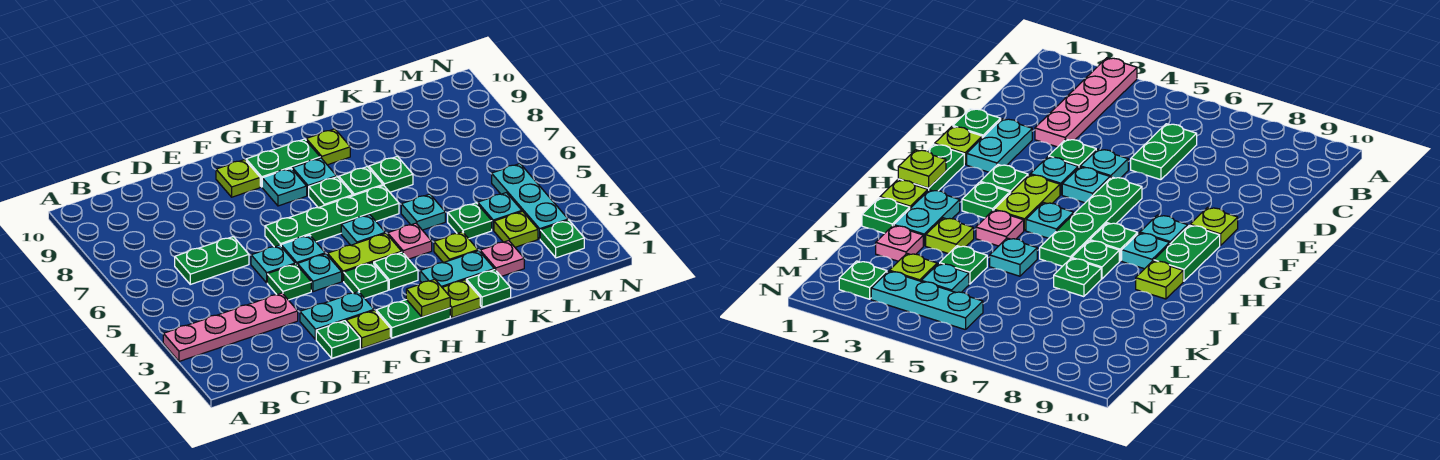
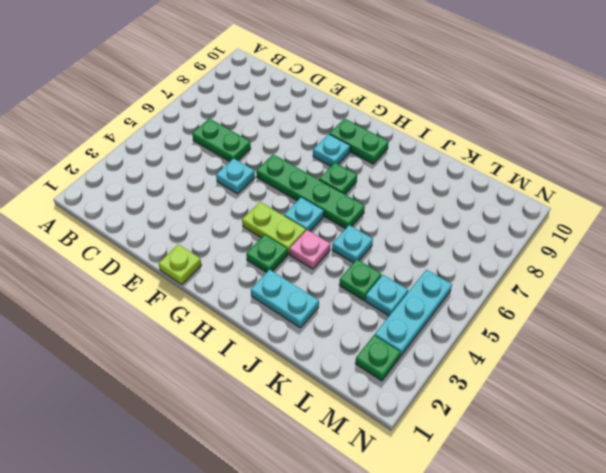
none -> pink 1x4 plate [163,293,298,361]
none -> green 1x1 plate [316,321,360,358]
none -> cyan 1x2 plate [300,292,374,339]
none -> green 1x1 plate [267,264,311,300]

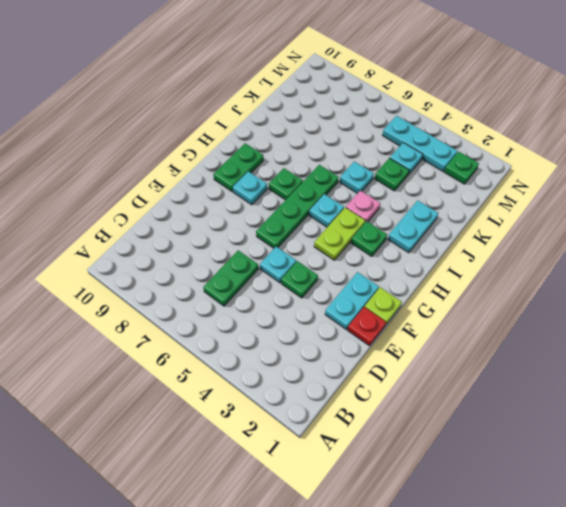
red 1x1 plate [348,307,386,346] -> green 1x1 plate [316,321,360,358]
none -> pink 1x4 plate [163,293,298,361]
none -> cyan 1x1 plate [297,254,342,292]
none -> cyan 1x1 plate [281,235,325,264]
none -> lime 1x1 plate [216,160,260,197]

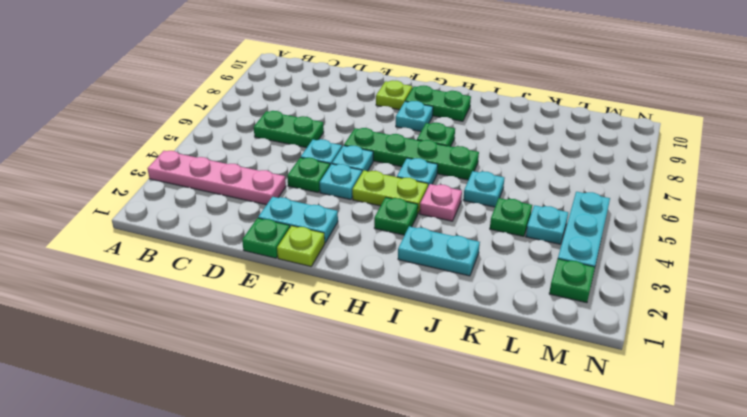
none -> green 1x2 plate [376,300,450,338]
none -> green 1x1 plate [344,263,388,298]
none -> cyan 1x1 plate [292,158,337,196]
none -> lime 1x1 plate [442,280,480,317]

